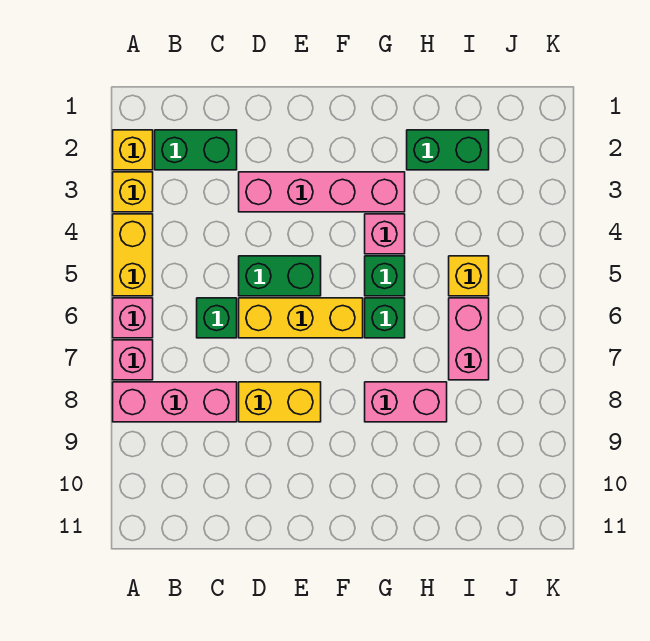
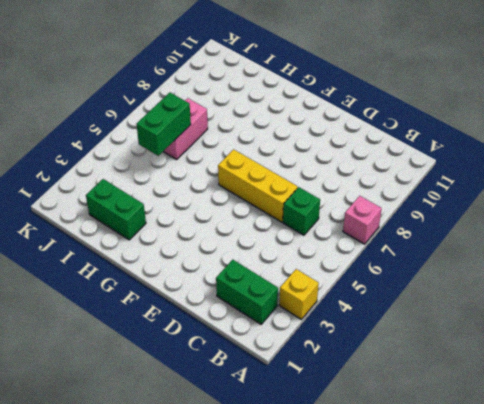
green 1x2 brick [136,93,191,156] -> green 1x2 brick turned to [239,256,321,296]
none -> yellow 1x1 brick [113,130,153,170]
none -> yellow 1x2 brick [113,214,153,296]
none -> pink 1x1 brick [113,298,153,338]

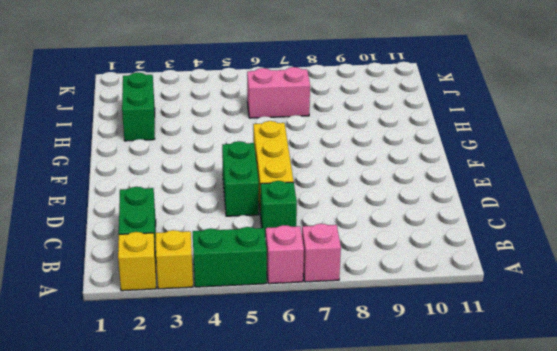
green 1x2 brick [193,227,267,287] -> yellow 1x2 brick [113,214,153,296]
none -> pink 1x3 brick [113,382,237,422]
none -> pink 1x4 brick [239,172,405,212]
none -> yellow 1x2 brick [239,382,321,422]

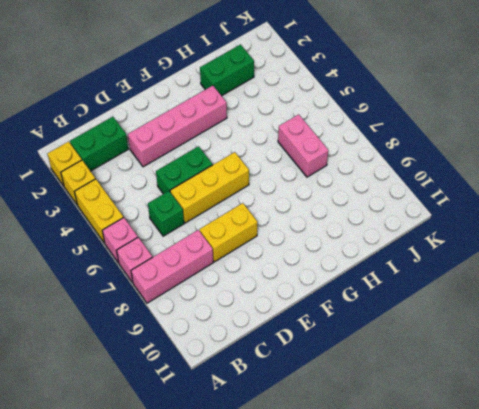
none -> pink 1x1 brick [365,214,405,254]
none -> green 1x1 brick [365,256,405,296]
none -> green 1x1 brick [365,298,405,338]

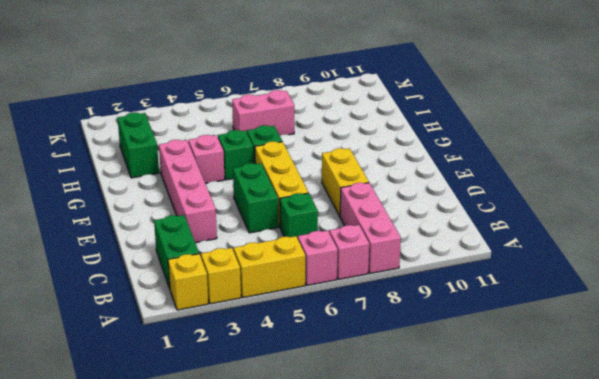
none -> pink 1x2 brick [365,382,447,422]
none -> yellow 1x1 brick [449,256,489,296]

